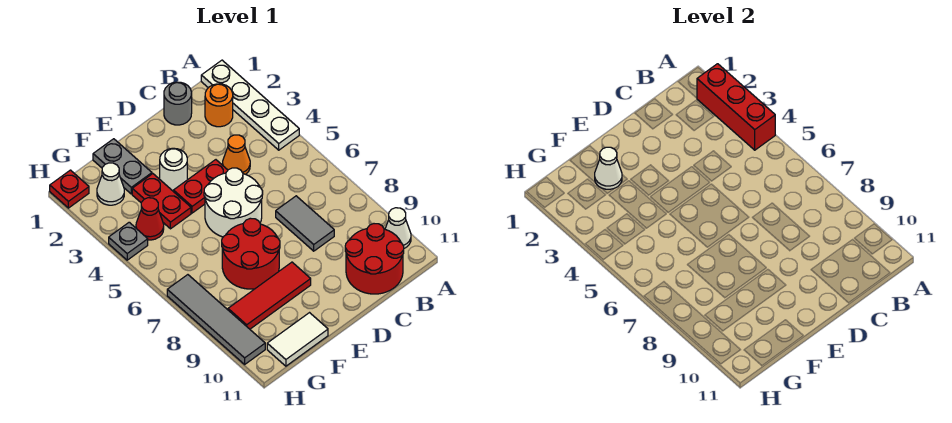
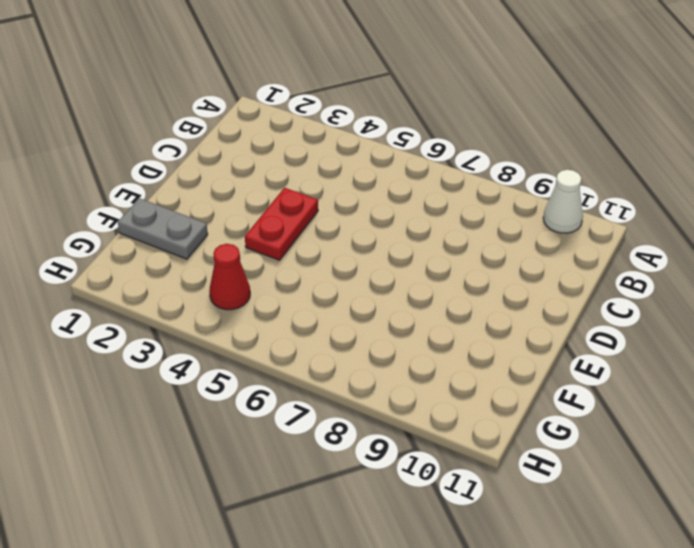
none -> white 1x4 plate [201,60,299,150]
none -> orange 1x1 round brick [205,84,233,127]
none -> red 2x2 round brick [345,224,404,294]

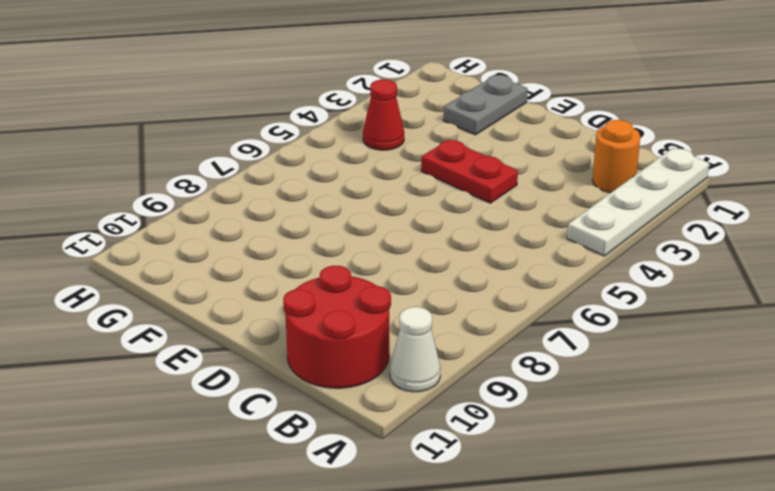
none -> grey 1x1 round brick [164,82,192,125]
none -> orange 1x1 cone [223,135,250,174]
none -> grey 1x2 tile [276,196,334,251]

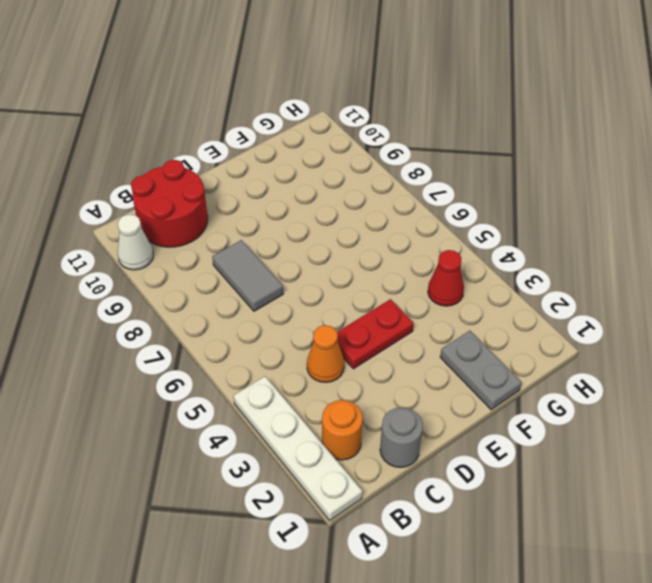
none -> white 2x2 round brick [204,168,263,237]
none -> white 1x1 round brick [160,148,187,191]
none -> red 2x2 round brick [222,218,280,289]

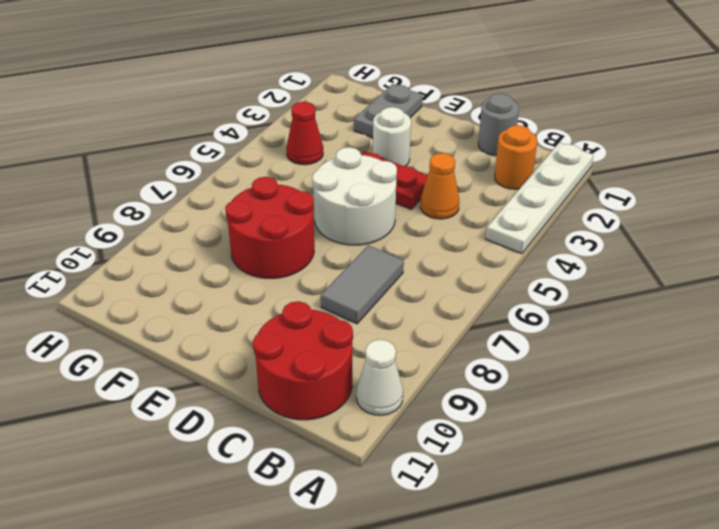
none -> red 1x3 tile [228,262,311,329]
none -> red 1x2 plate [132,174,191,229]
none -> white 1x2 tile [267,313,328,366]

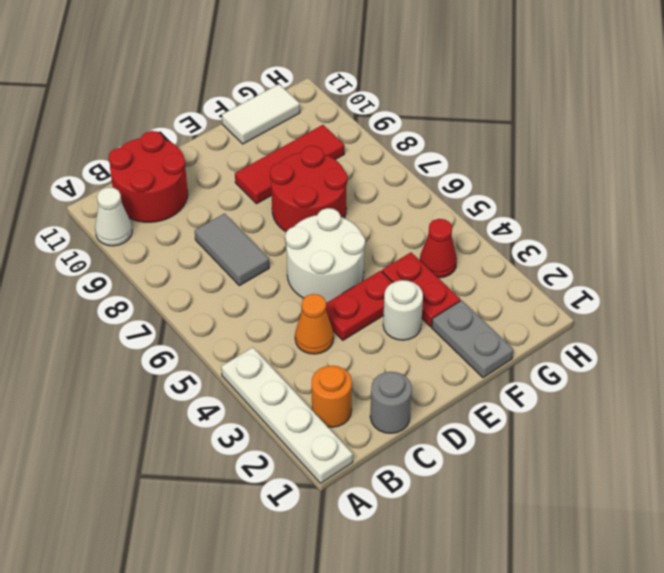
none -> white 1x1 cone [97,163,124,205]
none -> red 1x1 plate [50,170,89,208]
none -> grey 1x1 plate [109,222,148,260]

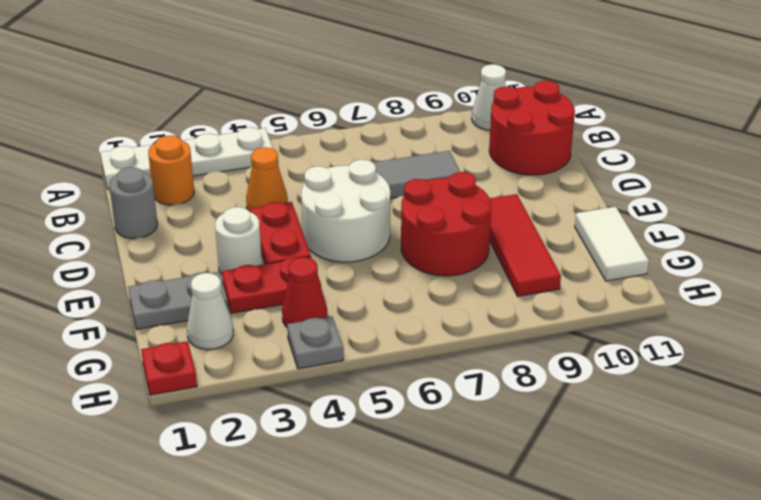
none -> grey 1x4 tile [167,275,265,364]
none -> red 1x3 brick [697,64,775,150]
none -> white 1x1 cone [595,147,622,189]

